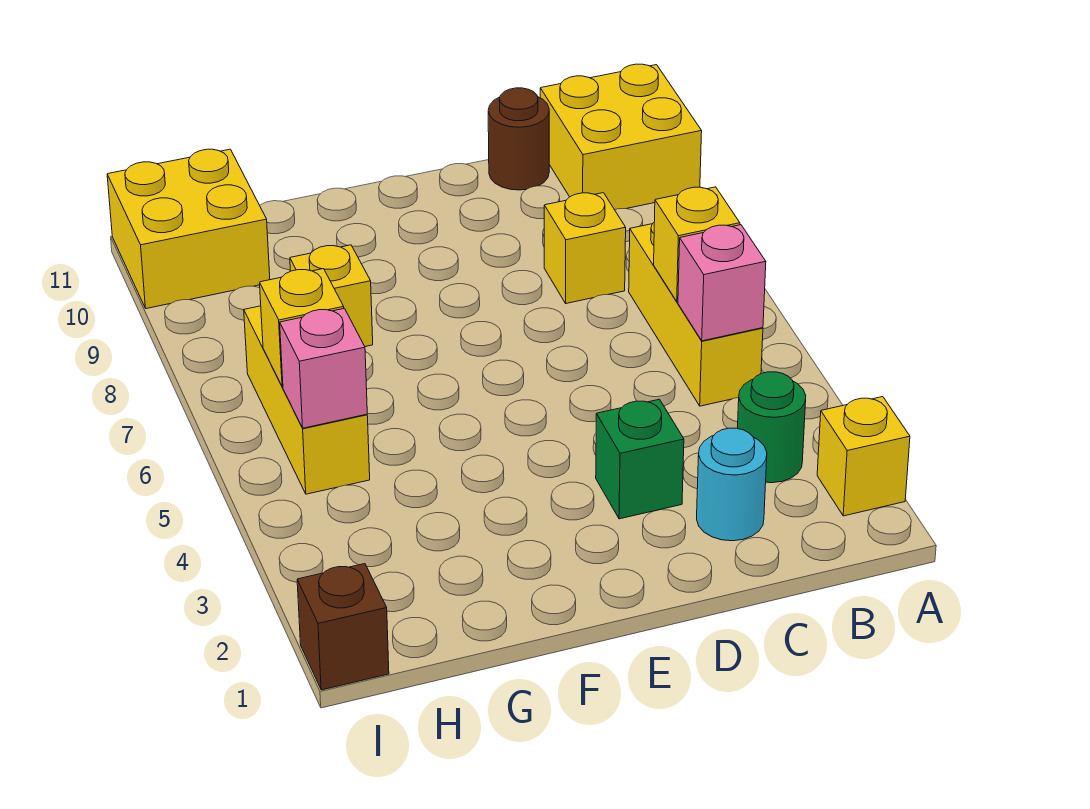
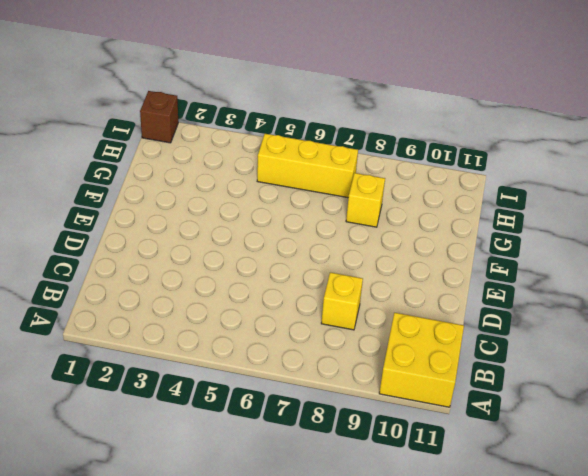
none -> yellow 1x1 brick [817,397,910,516]
none -> green 1x1 round brick [738,372,806,483]
none -> yellow 1x3 brick [629,223,763,406]

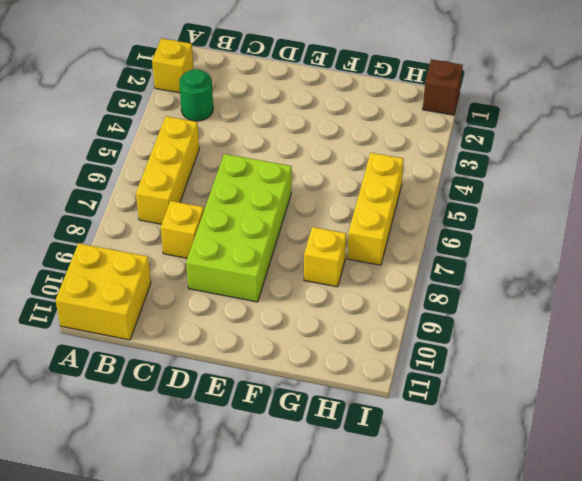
lime 2x4 brick [186,154,292,302] -> none
none -> cyan 1x1 round brick [697,428,767,541]
none -> brown 1x1 round brick [488,88,549,190]
none -> green 1x1 brick [596,399,684,519]

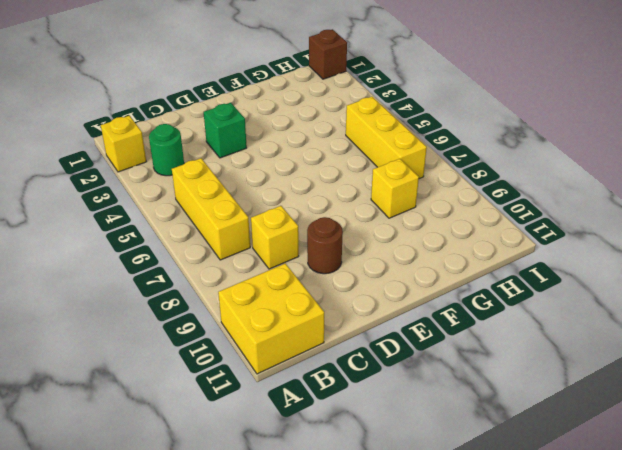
brown 1x1 round brick [307,217,343,274] -> brown 1x1 round brick moved to [488,88,549,190]
none -> cyan 1x1 round brick [697,428,767,541]
none -> yellow 2x2 brick [107,149,270,309]
none -> pink 1x1 brick [678,225,766,341]

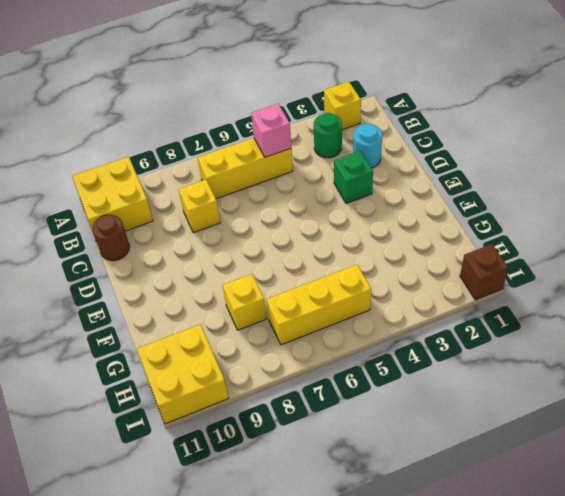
none -> yellow 1x1 brick [654,187,740,302]
none -> pink 1x1 brick [280,308,367,428]
none -> yellow 1x1 brick [260,269,344,387]

